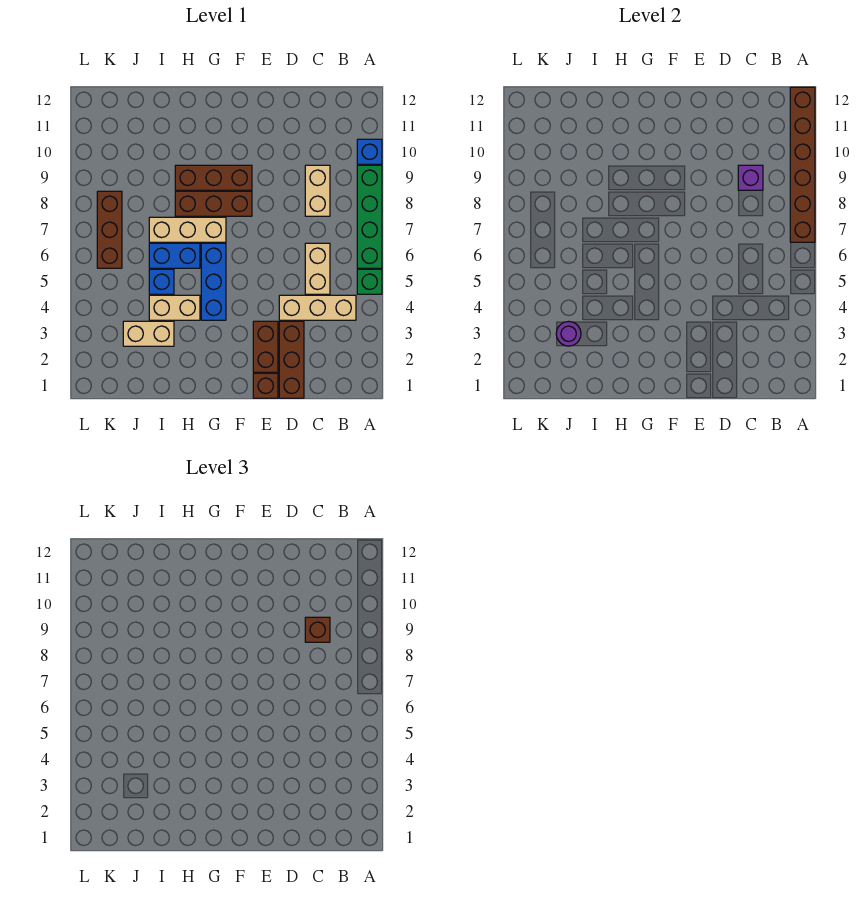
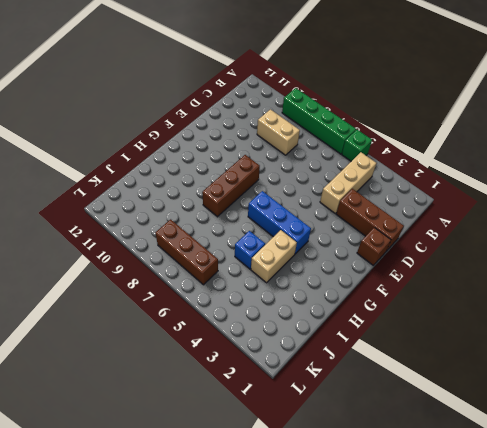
none -> blue 1x1 brick [357,139,382,164]
none -> tan 1x2 brick [305,243,330,294]
none -> brown 1x2 brick [253,321,278,372]

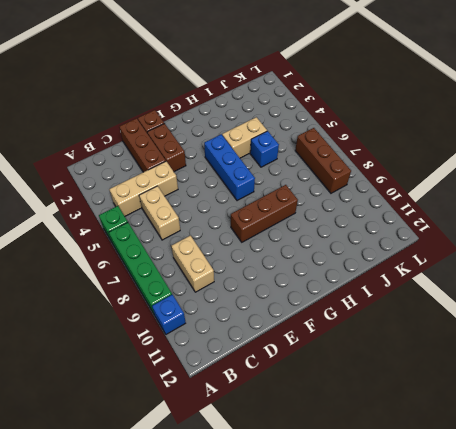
none -> brown 1x3 brick [175,165,252,190]
none -> tan 1x3 brick [149,217,226,242]
none -> blue 1x2 brick [149,243,200,268]

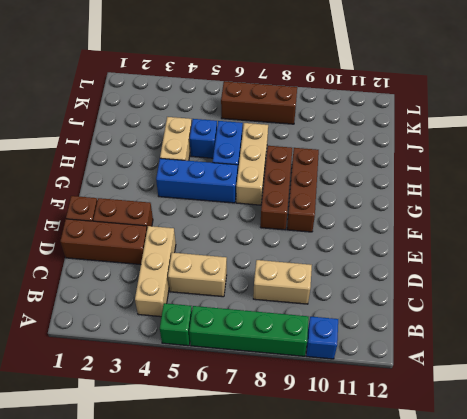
none -> tan 1x2 brick [123,321,174,346]
none -> brown 1x6 brick [790,87,815,242]
none -> purple 1x1 brick [738,165,763,190]

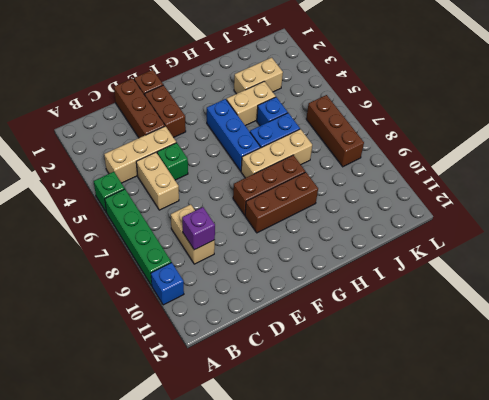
green 1x1 brick [157,143,188,180] -> none
none -> brown 1x6 brick [790,87,815,242]
none -> purple 1x1 round brick [556,321,581,346]
none -> brown 1x1 brick [305,617,330,642]

